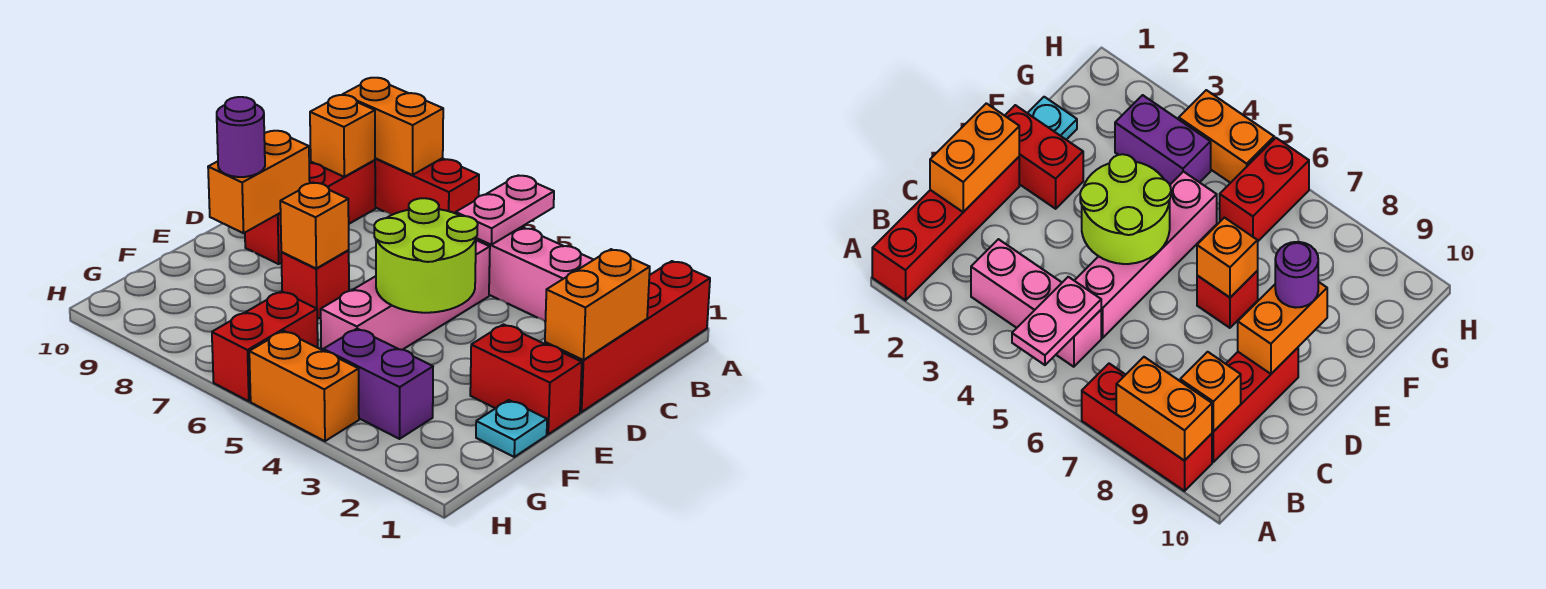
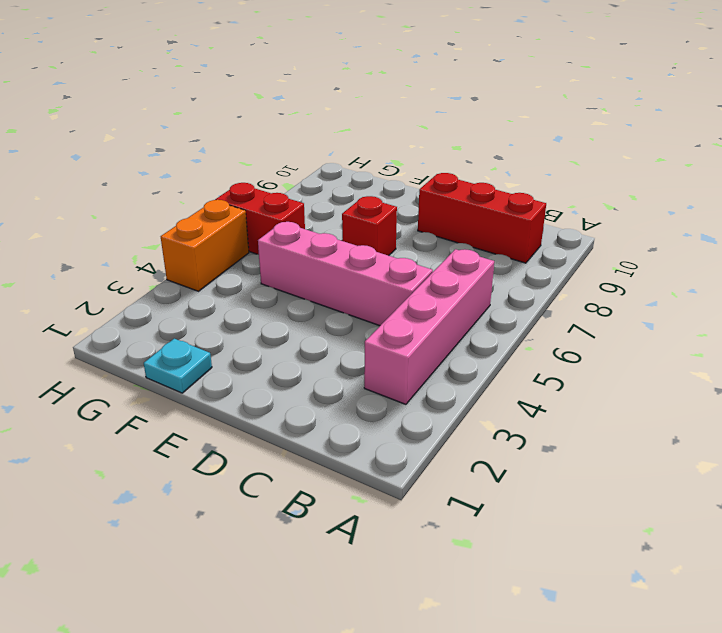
pink 1x4 brick [364,249,494,404] -> pink 1x3 brick [476,227,593,321]
none -> red 1x4 brick [545,261,710,412]
none -> red 1x3 brick [375,158,479,215]
none -> red 1x2 brick [470,324,582,434]

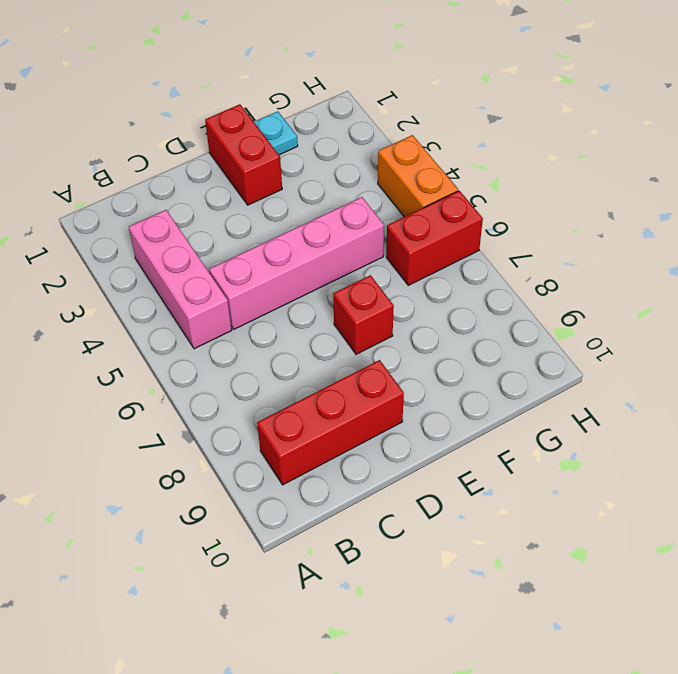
none -> red 1x4 brick [545,261,710,412]
none -> red 1x3 brick [375,158,479,215]
none -> purple 1x2 brick [323,329,433,439]

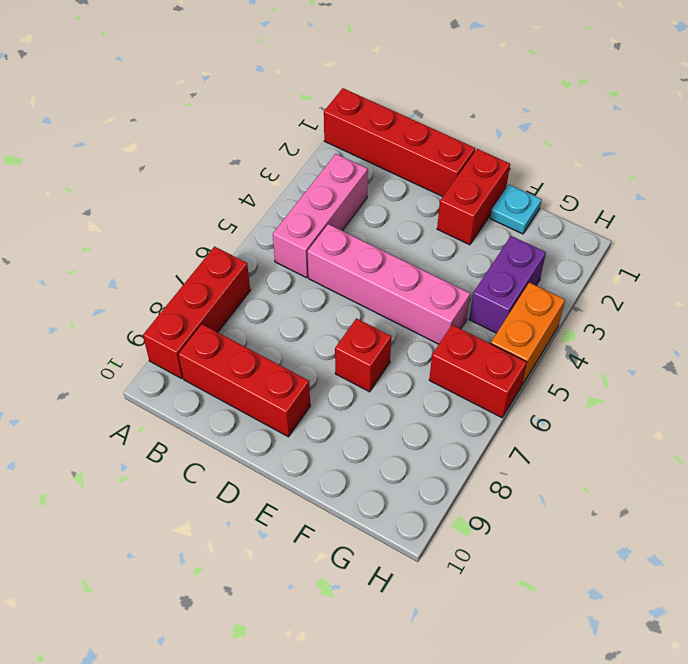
none -> pink 1x2 plate [456,175,554,245]
none -> orange 1x2 brick [343,78,443,175]
none -> orange 1x1 brick [310,95,375,177]

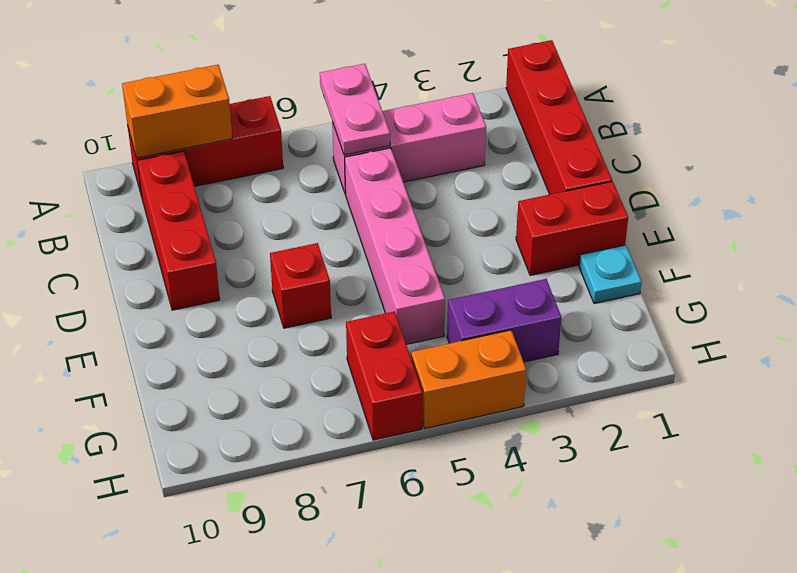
none -> orange 1x1 brick [310,95,375,177]
none -> orange 1x2 brick [545,249,650,360]
none -> lime 2x2 round brick [374,198,478,313]

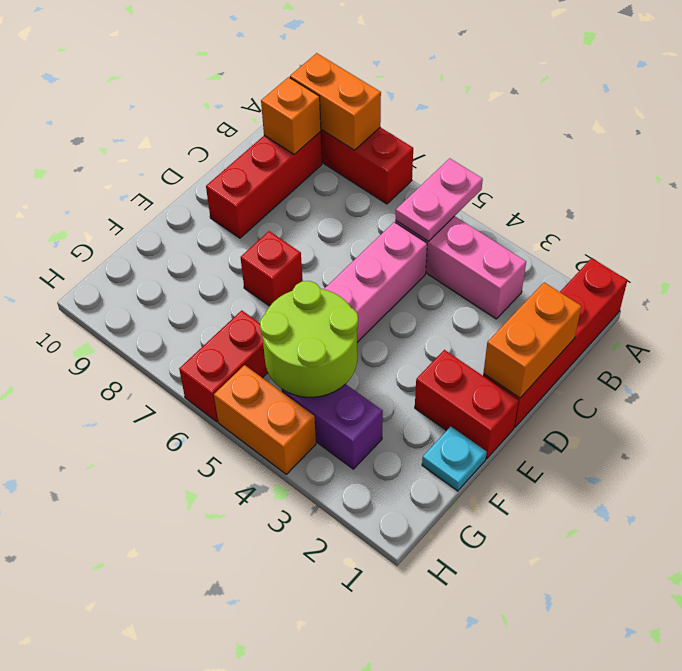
lime 2x2 round brick [260,281,358,397] -> lime 2x2 round brick moved to [374,198,478,313]
none -> orange 1x2 brick [208,131,310,233]
none -> orange 1x1 brick [280,183,349,268]
none -> purple 1x1 round brick [217,97,265,177]

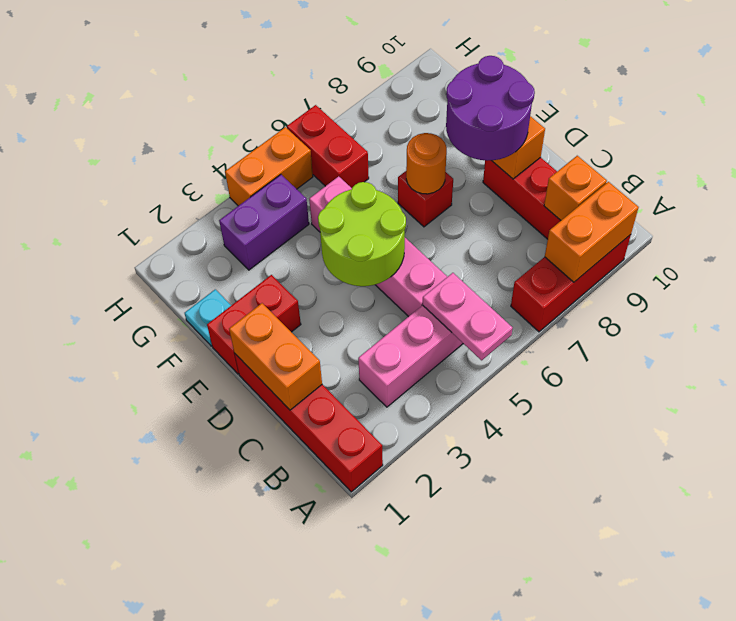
purple 2x2 round brick [446,56,535,161] -> purple 1x1 round brick [217,97,265,177]
orange 1x1 round brick [406,133,447,194] -> orange 1x1 brick [280,183,349,268]

